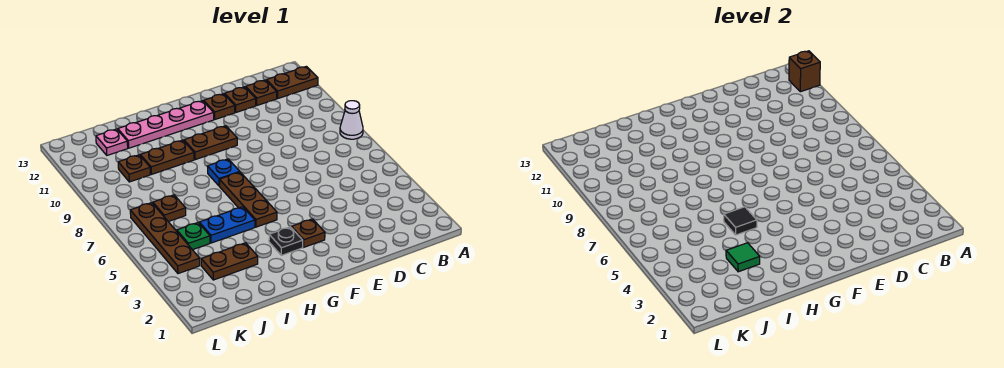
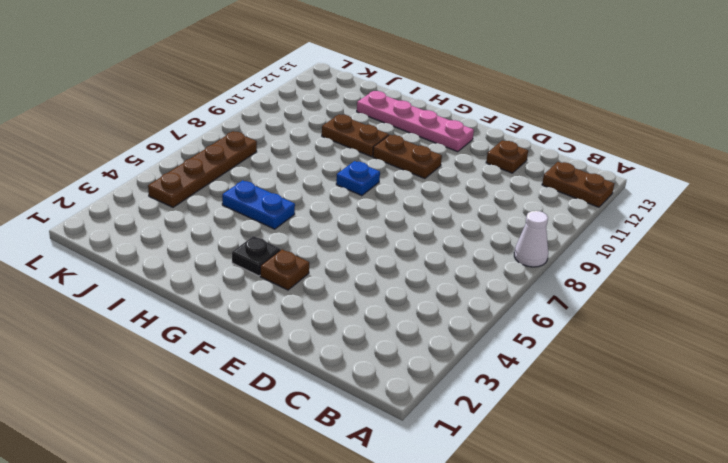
none -> brown 1x1 plate [246,80,277,105]
none -> brown 1x1 plate [203,94,235,119]
none -> brown 1x3 plate [220,172,277,227]

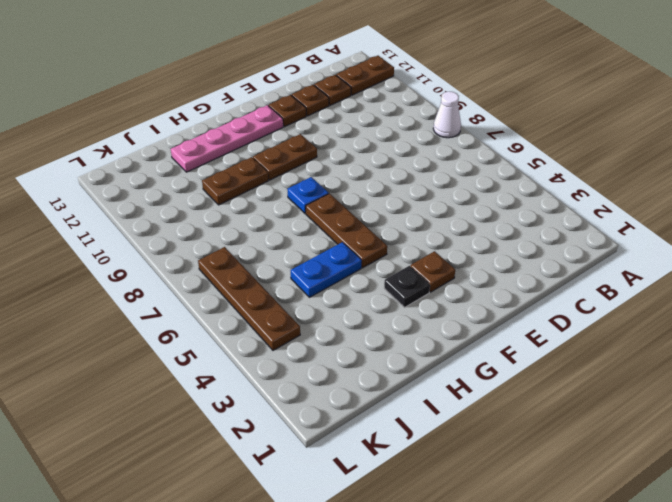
none -> brown 1x2 plate [201,243,258,280]
none -> green 1x1 plate [177,223,210,250]
none -> brown 1x1 plate [153,195,186,222]

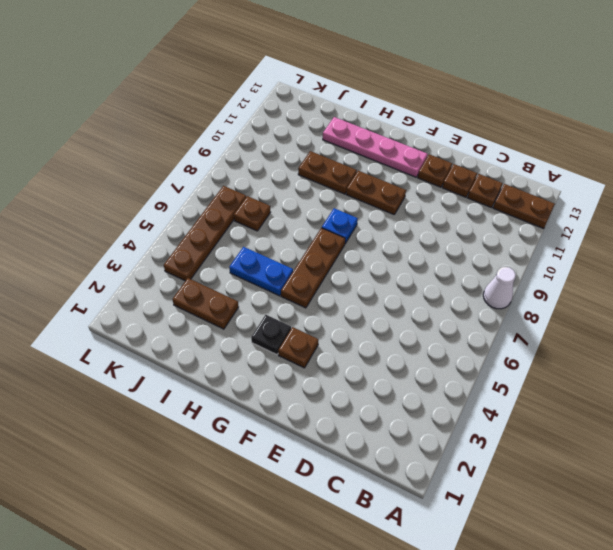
none -> green 1x1 plate [177,223,210,250]
none -> brown 1x1 plate [118,155,150,182]
none -> pink 1x1 plate [96,129,128,155]

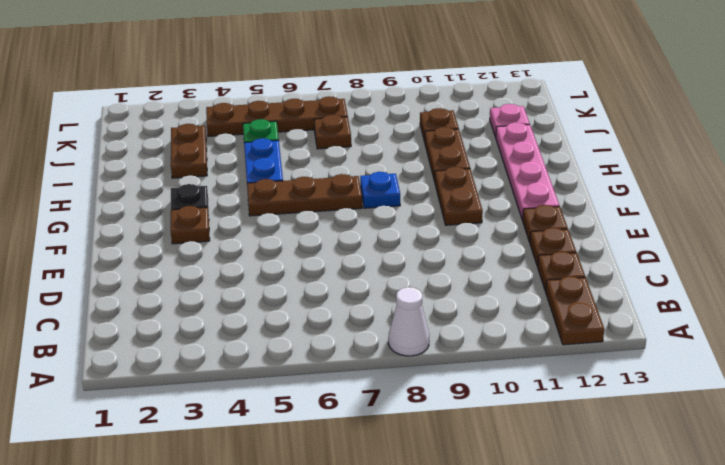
none -> brown 1x1 brick [789,51,820,92]
none -> black 1x1 tile [724,207,757,235]
none -> green 1x1 tile [726,243,760,272]

